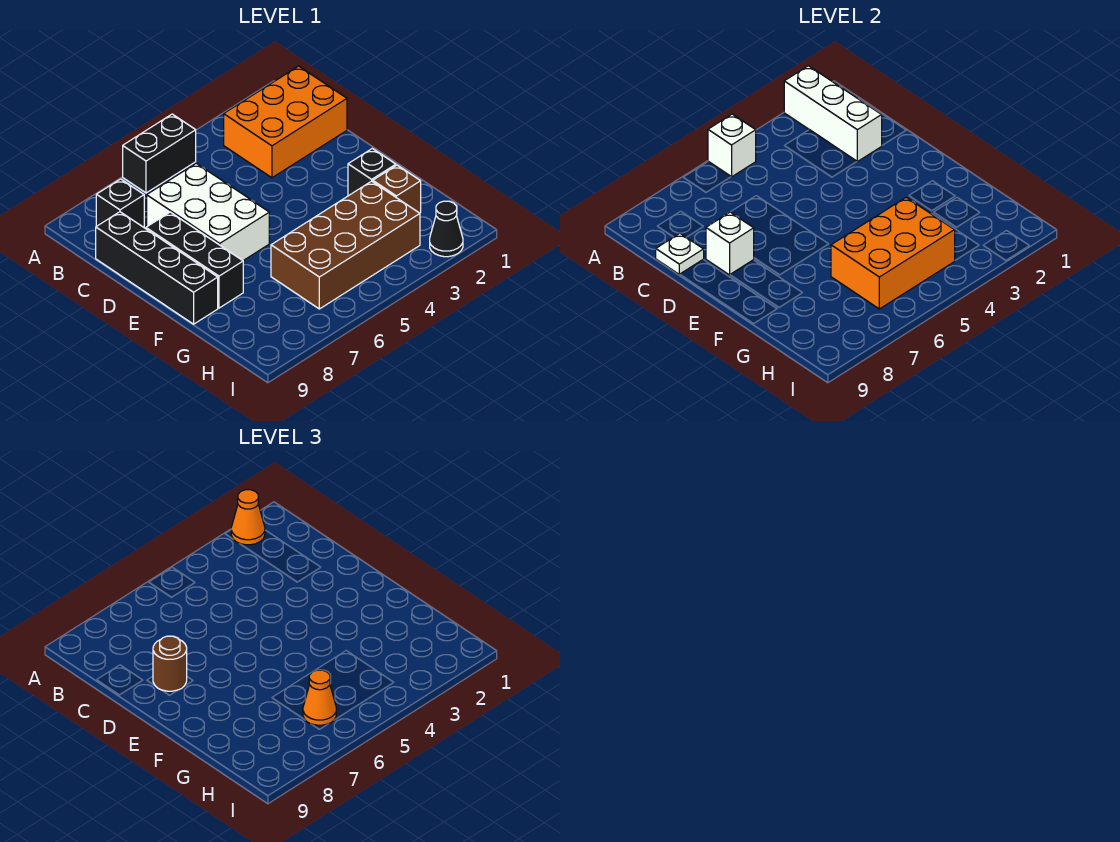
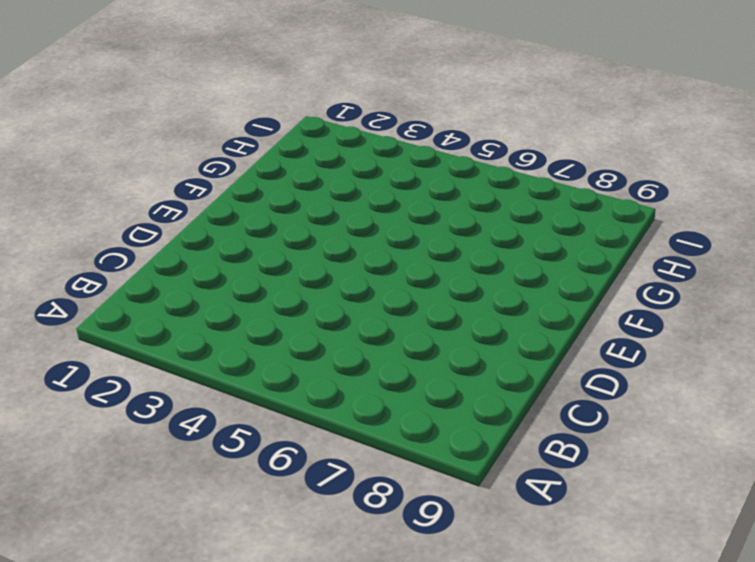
none -> black 1x2 brick [123,114,196,193]
none -> orange 2x3 brick [224,66,347,178]
none -> black 1x1 brick [96,179,144,227]

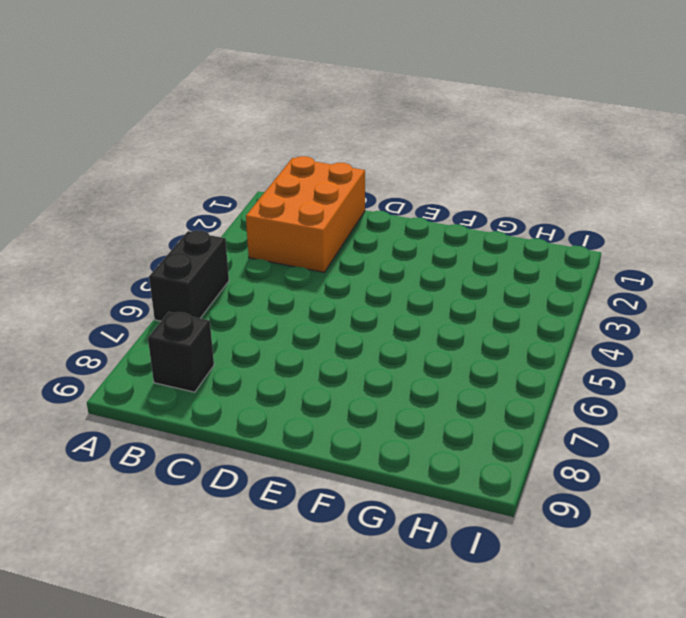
none -> white 2x3 brick [147,163,269,261]
none -> black 1x4 brick [96,212,218,324]
none -> black 1x3 brick [146,212,243,308]

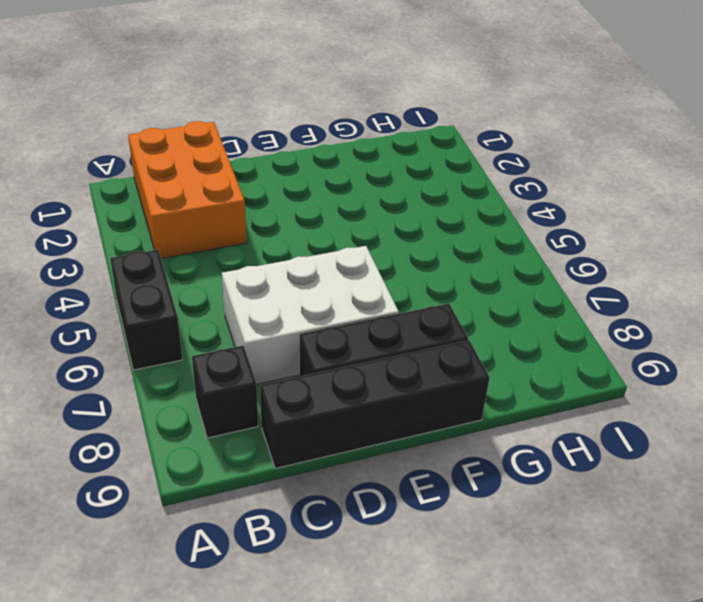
none -> black 1x1 brick [348,149,396,196]
none -> brown 1x1 brick [373,165,421,213]
none -> brown 2x4 brick [271,181,420,309]

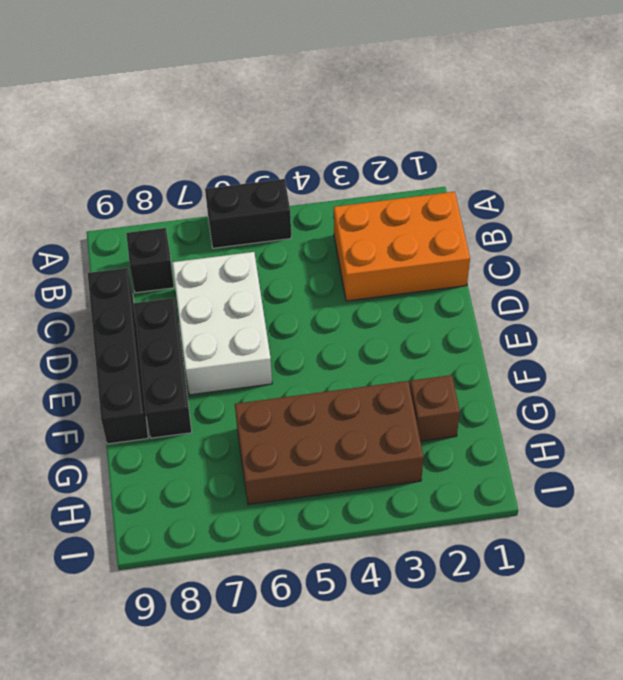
none -> black 1x1 brick [348,149,396,196]
none -> black 1x1 cone [430,201,463,257]
none -> white 1x3 brick [784,66,882,162]

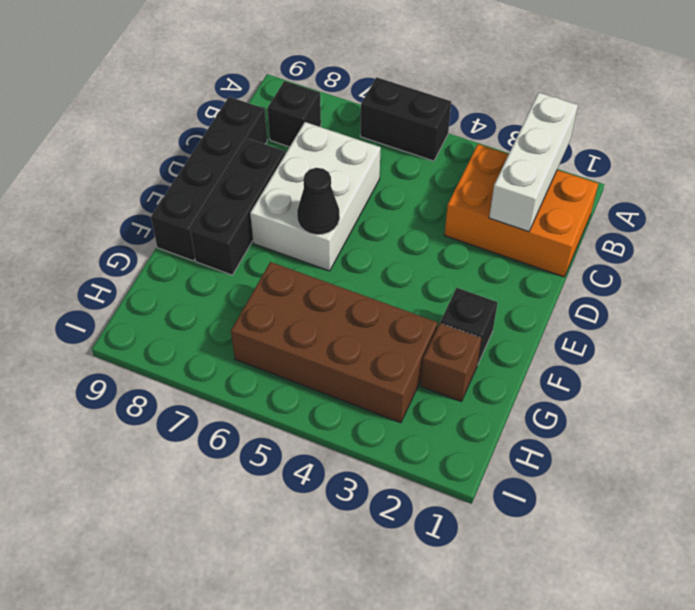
black 1x1 cone [297,168,340,235] -> black 1x1 cone moved to [430,201,463,257]
none -> white 1x1 brick [708,114,756,177]
none -> white 1x1 plate [656,233,704,274]
none -> white 1x1 brick [706,212,754,275]

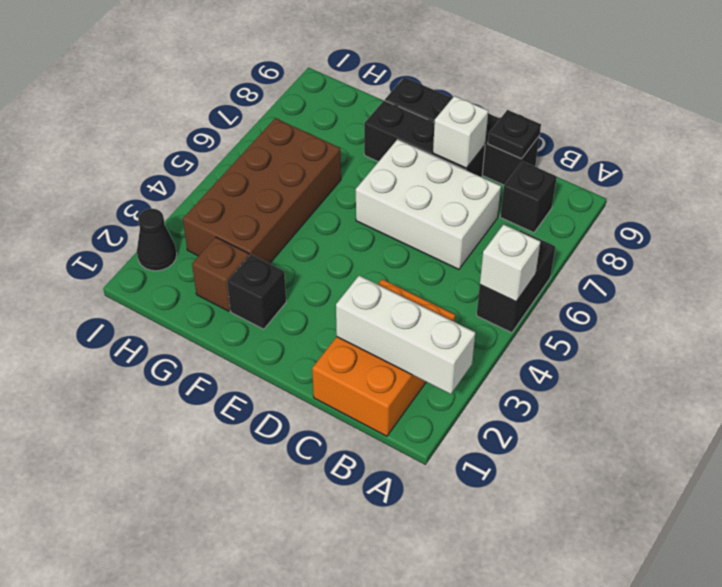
black 1x1 plate [488,110,541,159] -> white 1x1 plate [656,233,704,274]
none -> orange 2x3 brick [831,197,955,309]
none -> orange 1x1 cone [231,490,265,545]
none -> brown 1x1 round brick [153,636,187,691]

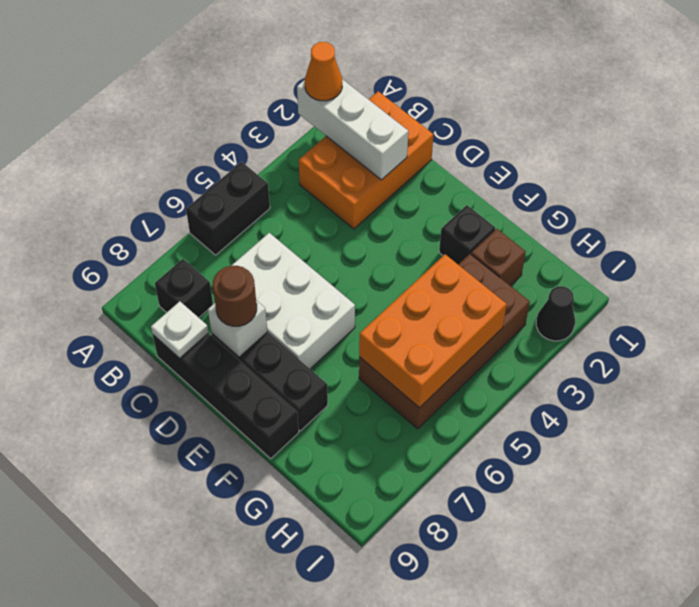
none -> white 1x1 brick [708,114,756,177]
none -> orange 1x1 cone [303,670,336,725]

